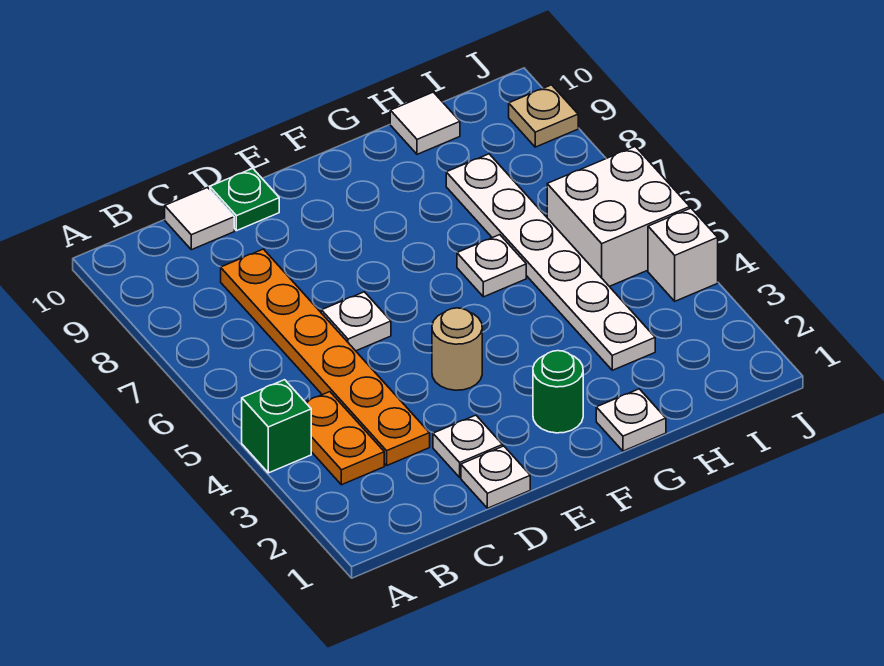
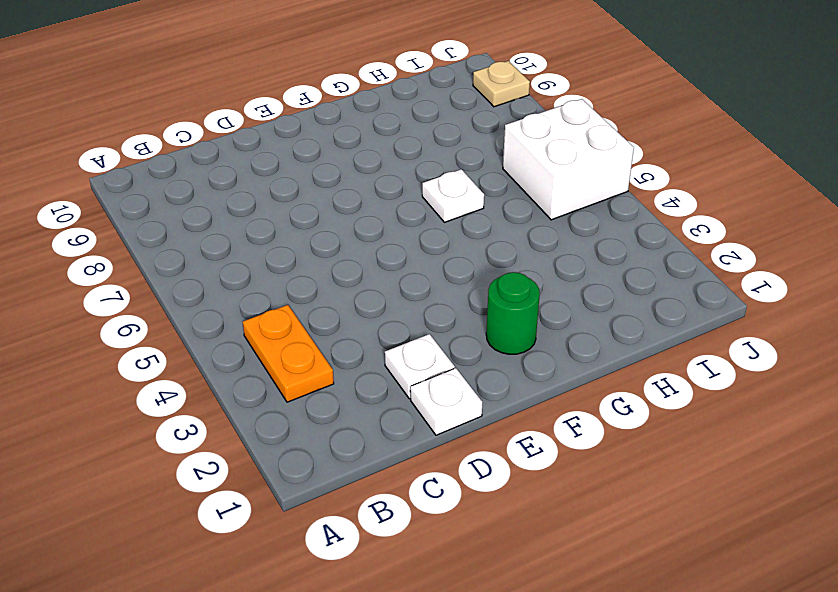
none -> green 1x1 brick [242,380,311,473]
none -> orange 1x6 plate [221,249,430,465]
none -> white 1x1 tile [165,187,234,250]

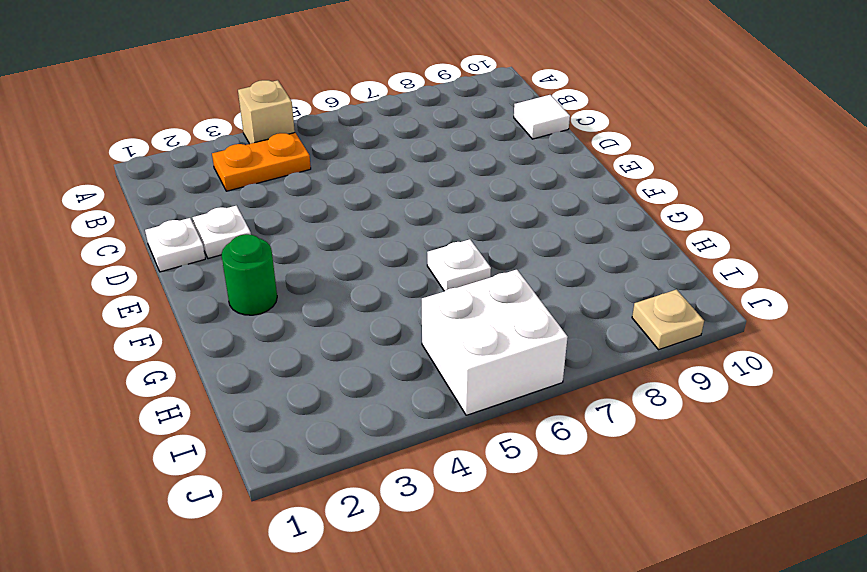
tan 1x1 brick [238,80,295,144] -> green 1x1 brick [242,380,311,473]
none -> orange 1x6 plate [221,249,430,465]
none -> white 1x1 plate [321,292,391,351]
none -> green 1x1 plate [210,168,279,231]

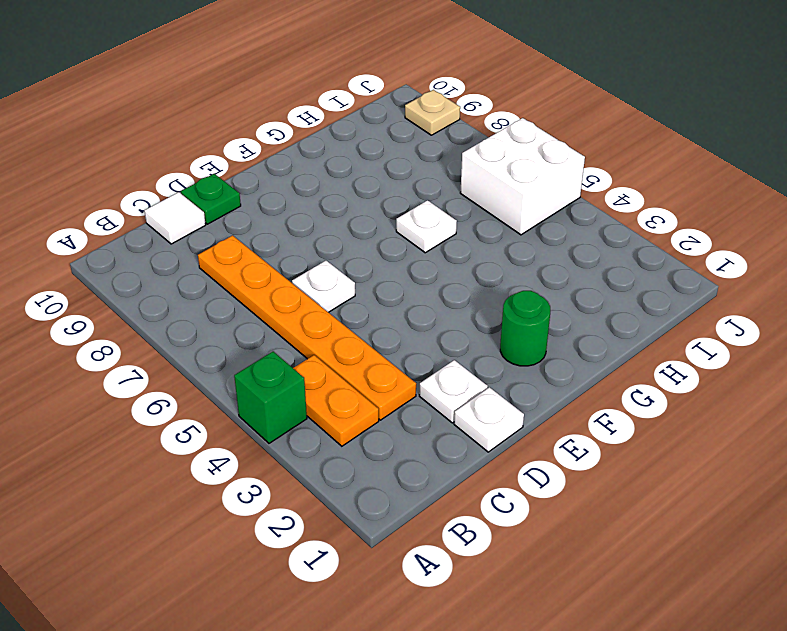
none -> tan 1x1 round brick [432,308,482,390]
none -> white 1x1 plate [596,389,666,451]
none -> white 1x6 plate [446,154,655,370]

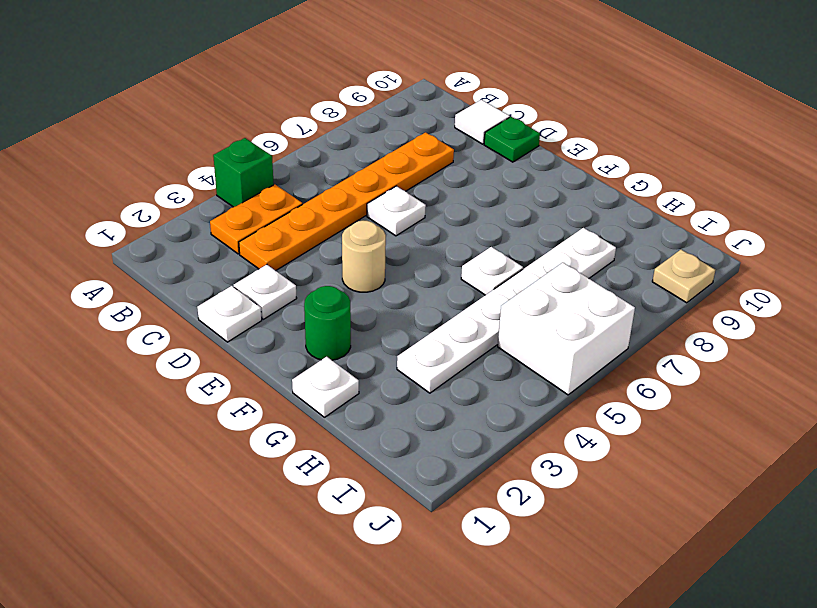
none -> white 1x1 tile [390,92,460,154]
none -> white 1x1 brick [648,208,718,301]

